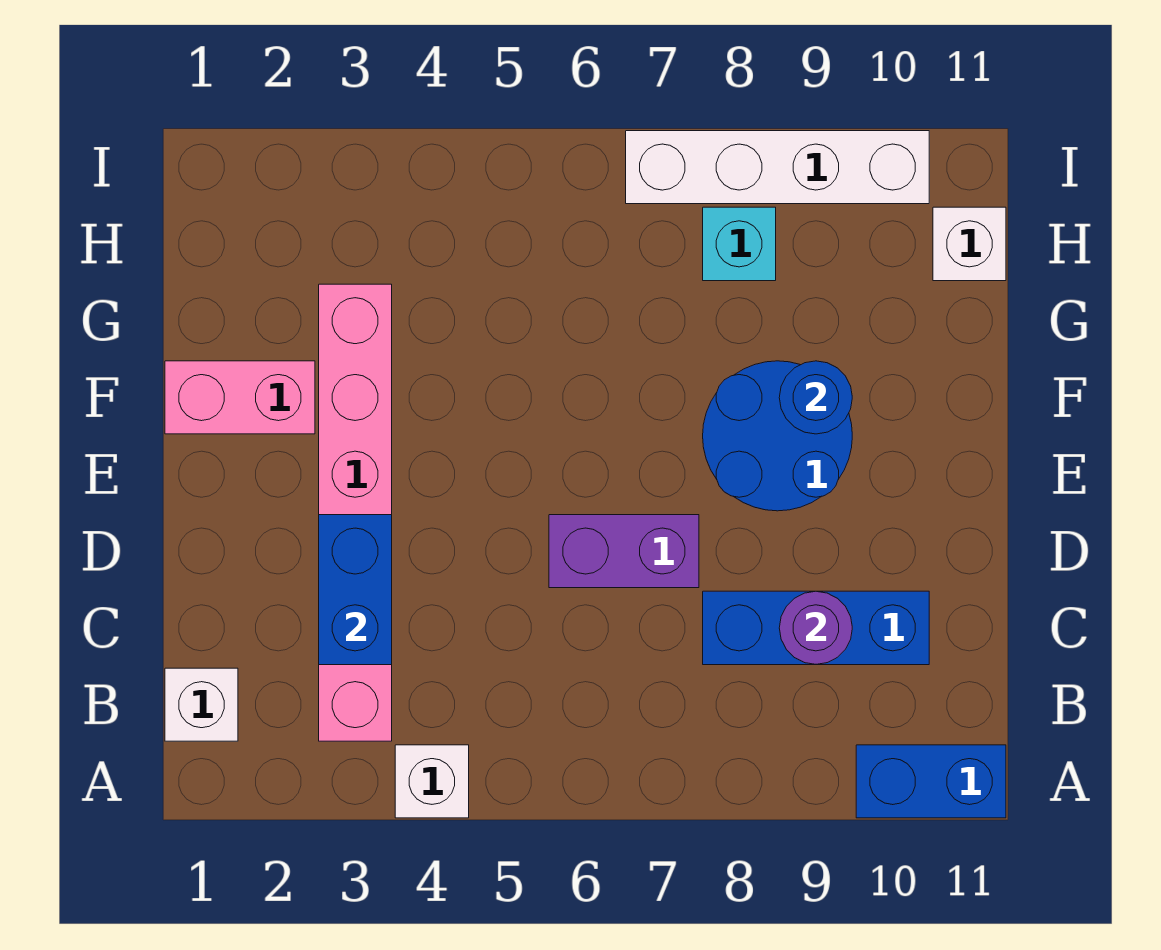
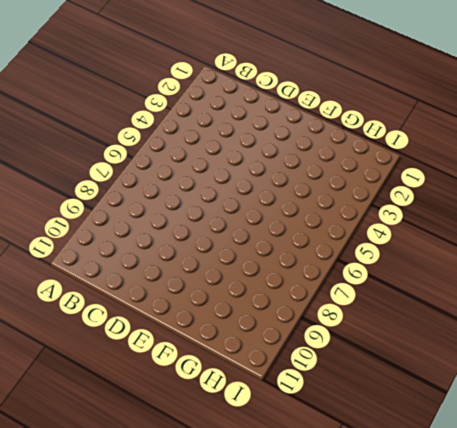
none -> white 1x1 brick [395,745,469,818]
none -> blue 1x2 brick [856,745,1006,818]
none -> white 1x1 brick [165,668,238,741]

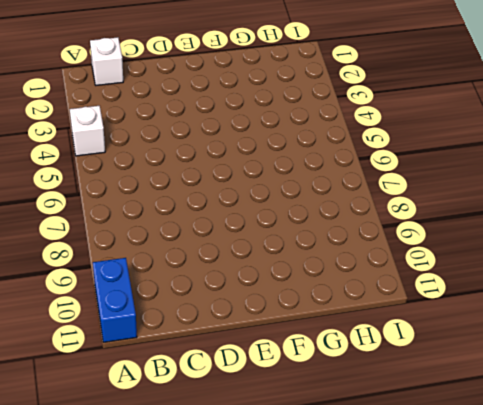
none -> pink 1x6 brick [319,284,392,741]
none -> blue 1x3 brick [703,591,929,665]
none -> purple 1x2 brick [549,515,699,588]

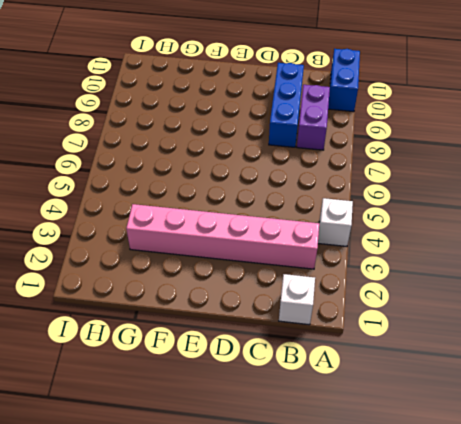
purple 1x2 brick [297,85,330,150] -> purple 1x2 brick moved to [549,515,699,588]
none -> blue 2x2 round brick [703,361,852,511]
none -> pink 1x2 brick [165,361,315,434]
none -> cyan 1x1 brick [703,207,776,281]

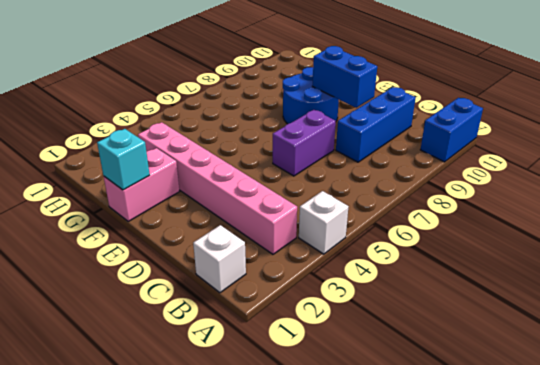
blue 1x2 brick [312,46,377,108] -> blue 1x2 brick moved to [319,515,392,665]
cyan 1x1 brick [97,129,150,190] -> cyan 1x1 brick moved to [703,207,776,281]
none -> white 1x1 brick [933,207,1006,281]
none -> white 1x4 brick [626,131,929,204]
none -> purple 1x1 round brick [779,591,852,664]

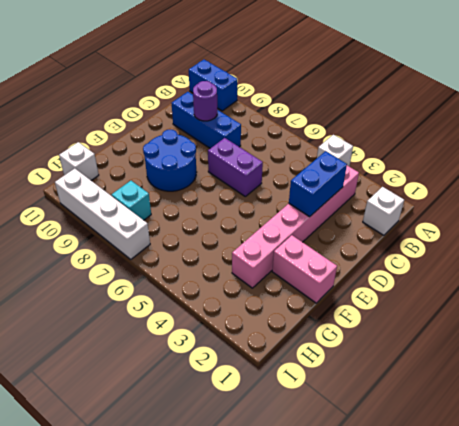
none -> blue 1x1 round brick [779,361,852,434]

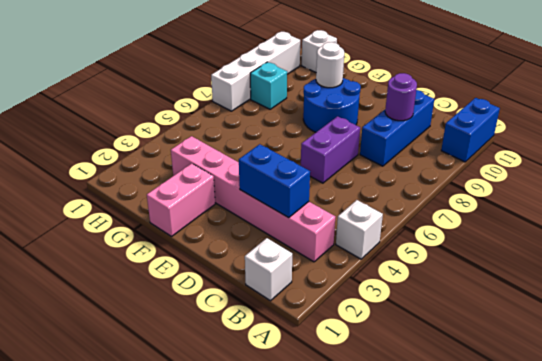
white 1x1 round brick [316,42,344,88] -> blue 1x1 round brick [779,361,852,434]

